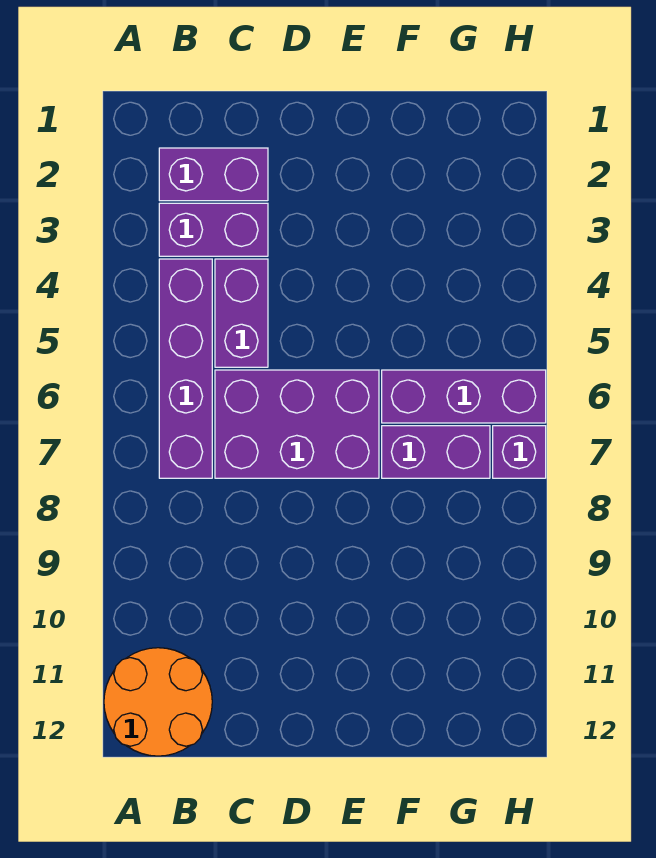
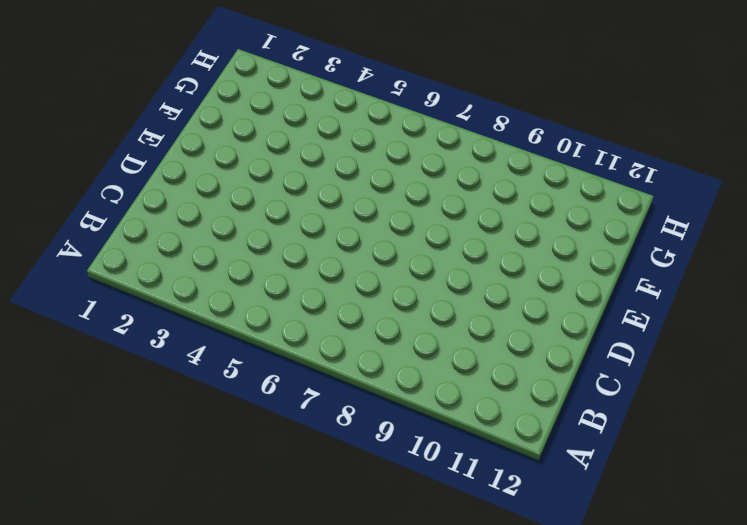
none -> orange 2x2 round brick [104,648,212,756]
none -> purple 1x2 brick [159,148,268,201]

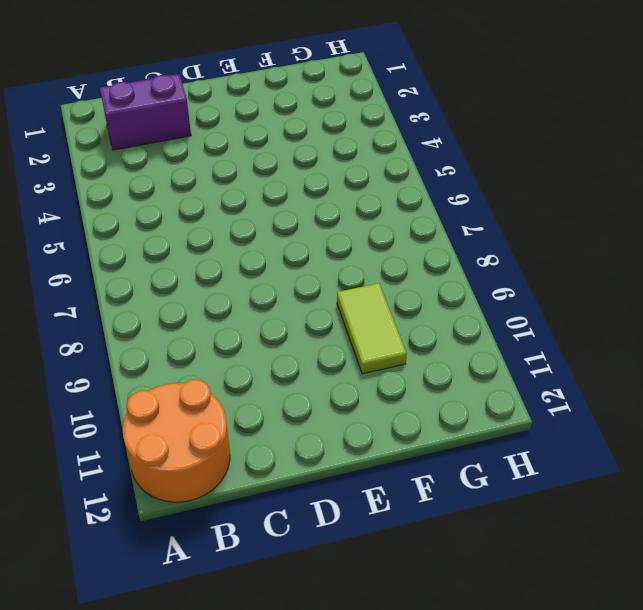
lime 1x2 tile [337,283,407,374] -> none
none -> purple 1x2 brick [159,203,268,256]
none -> purple 1x4 brick [159,259,212,478]

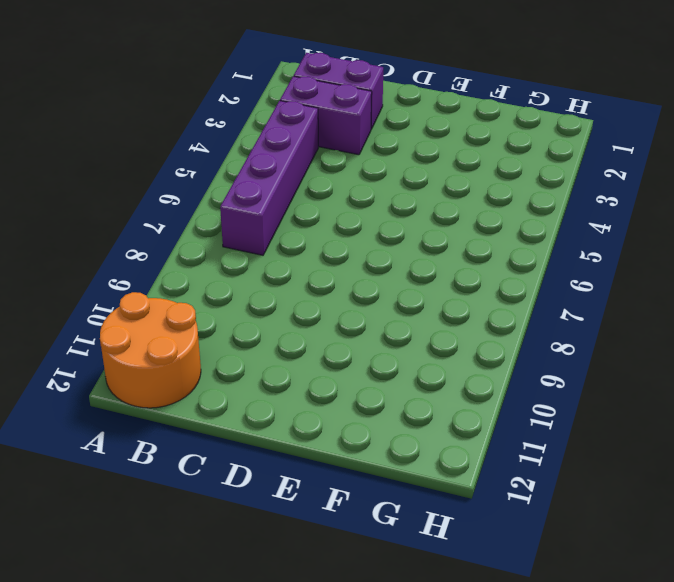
none -> purple 1x2 brick [215,259,268,367]
none -> purple 2x3 brick [215,370,379,478]

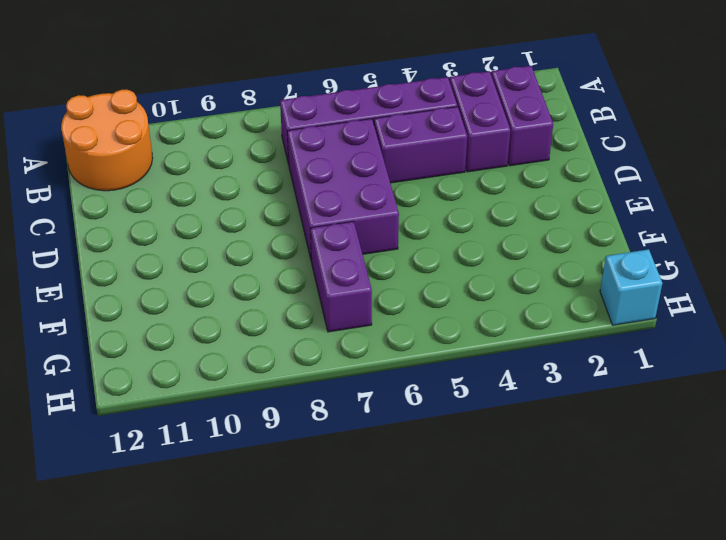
cyan 1x1 brick [600,249,662,325] -> none
none -> purple 1x3 brick [382,370,546,423]
none -> purple 1x1 brick [493,426,546,478]

